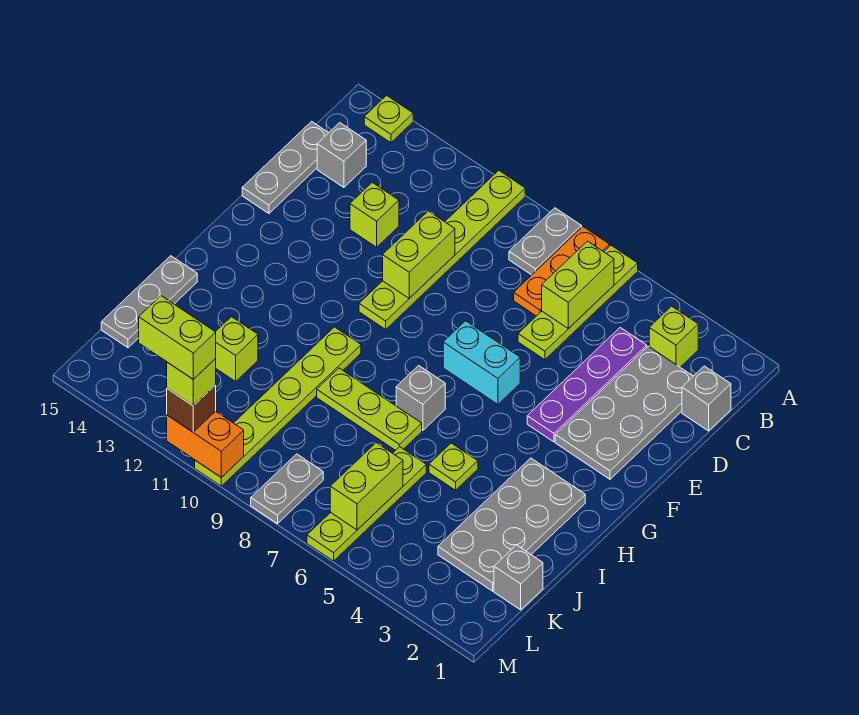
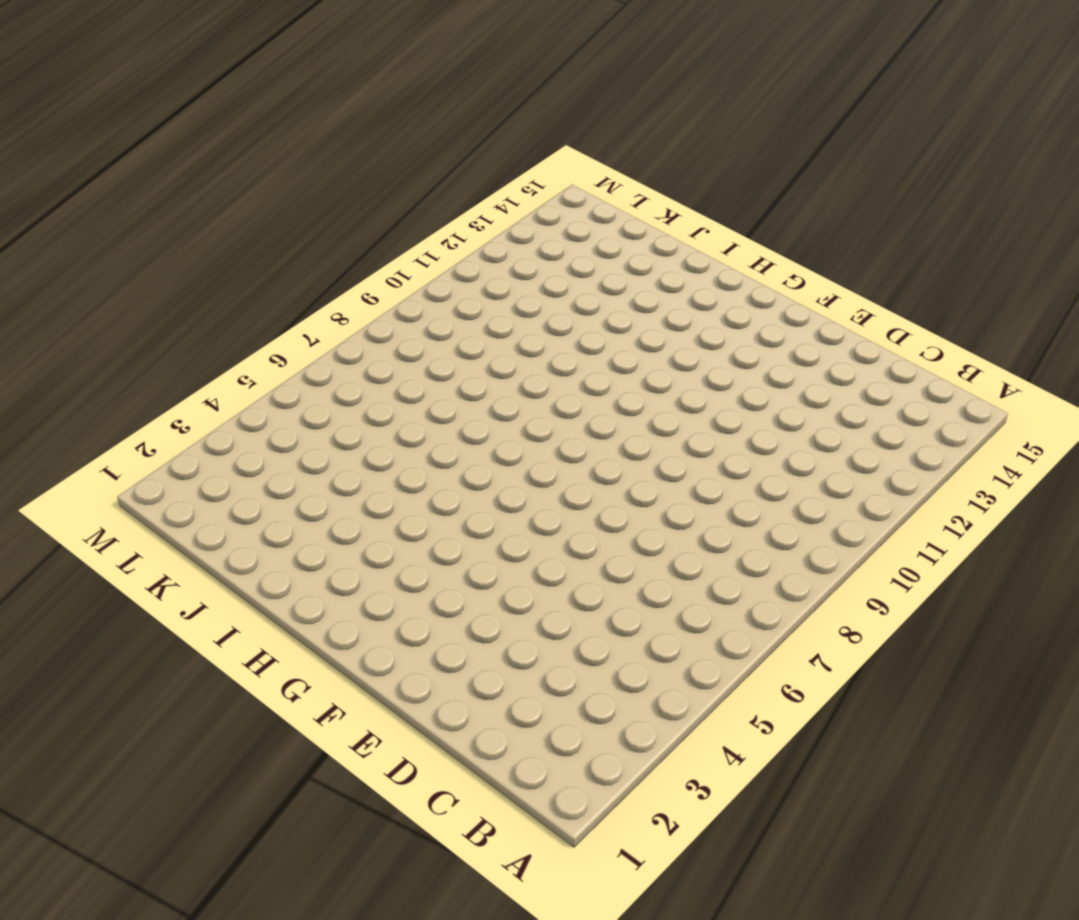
none -> lime 1x4 plate [518,245,638,360]
none -> orange 1x3 plate [514,227,610,316]
none -> grey 1x2 plate [509,208,582,275]
none -> lime 1x6 plate [359,170,525,329]

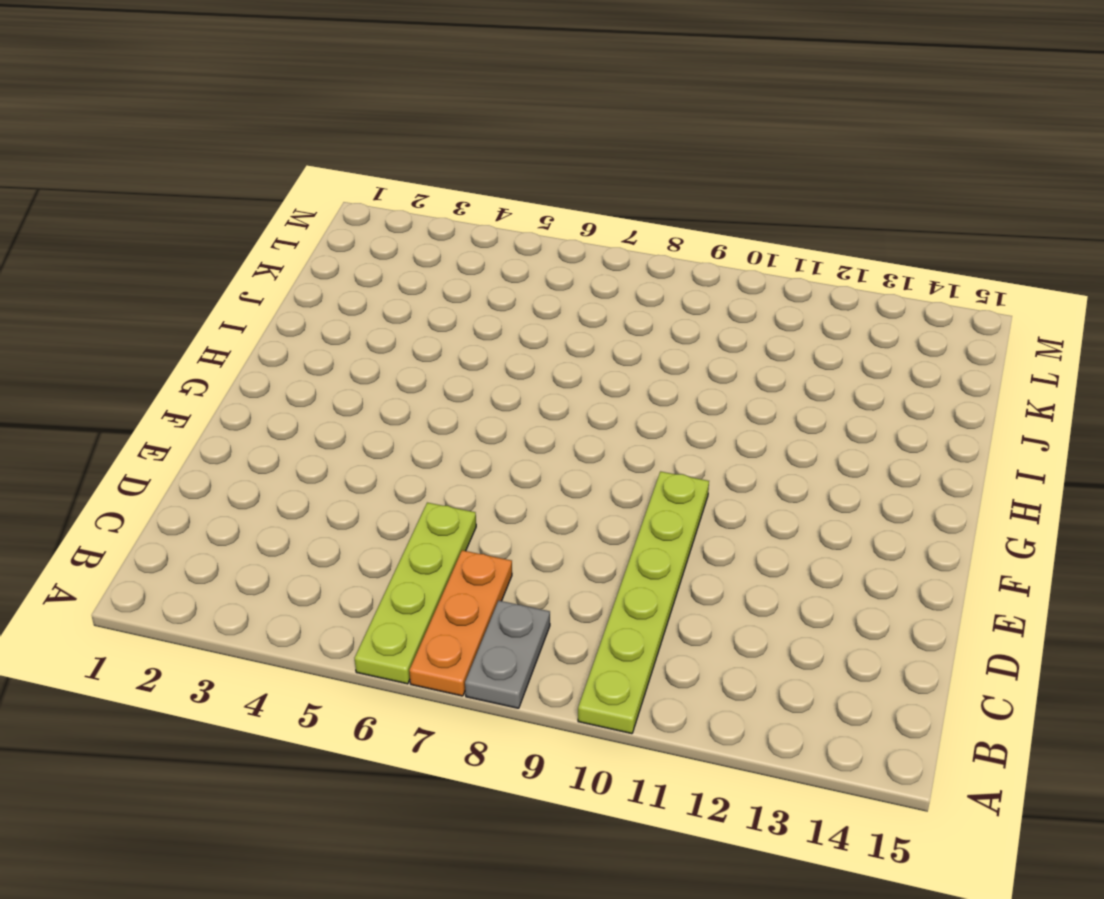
none -> lime 1x1 plate [364,95,413,143]
none -> lime 1x1 brick [649,306,698,367]
none -> grey 1x1 brick [682,366,731,431]
none -> grey 2x4 plate [555,346,693,479]

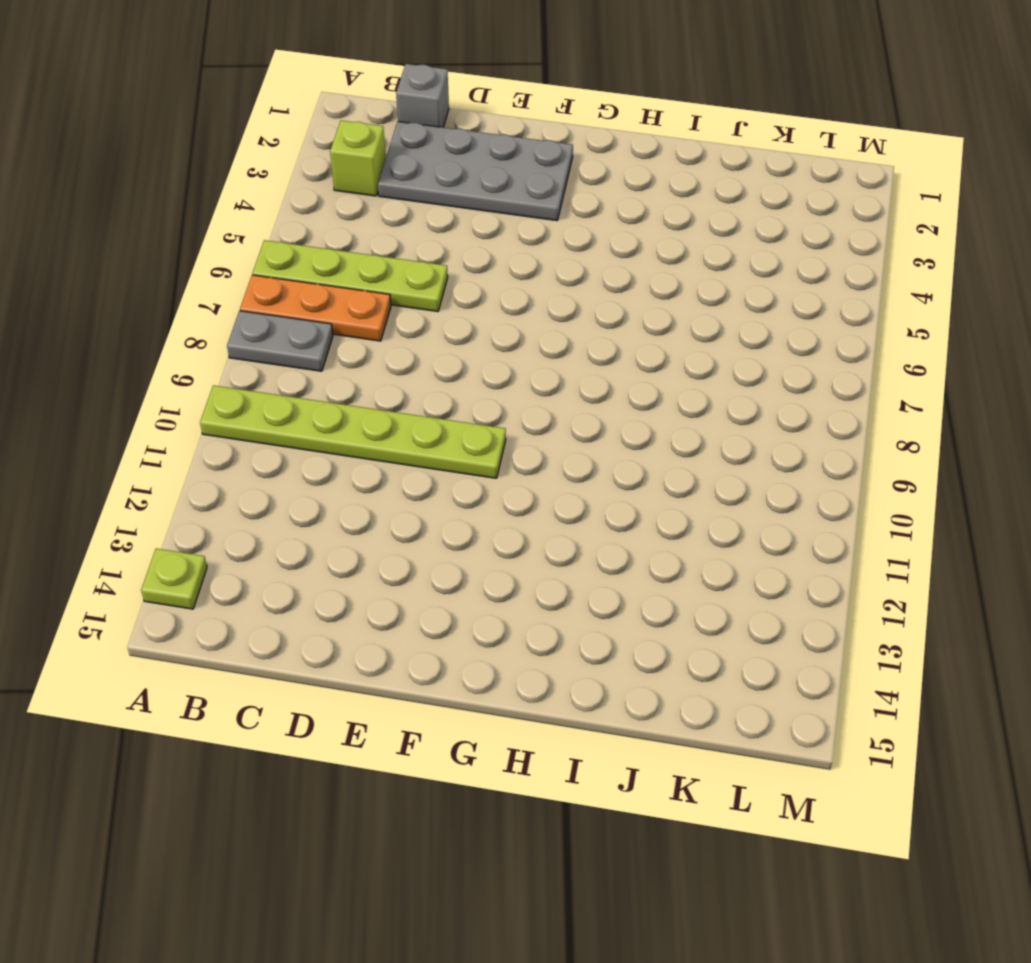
none -> purple 1x4 plate [527,328,647,442]
none -> grey 1x1 brick [317,123,366,187]
none -> grey 1x3 plate [242,121,328,213]
none -> lime 1x1 brick [350,182,399,247]

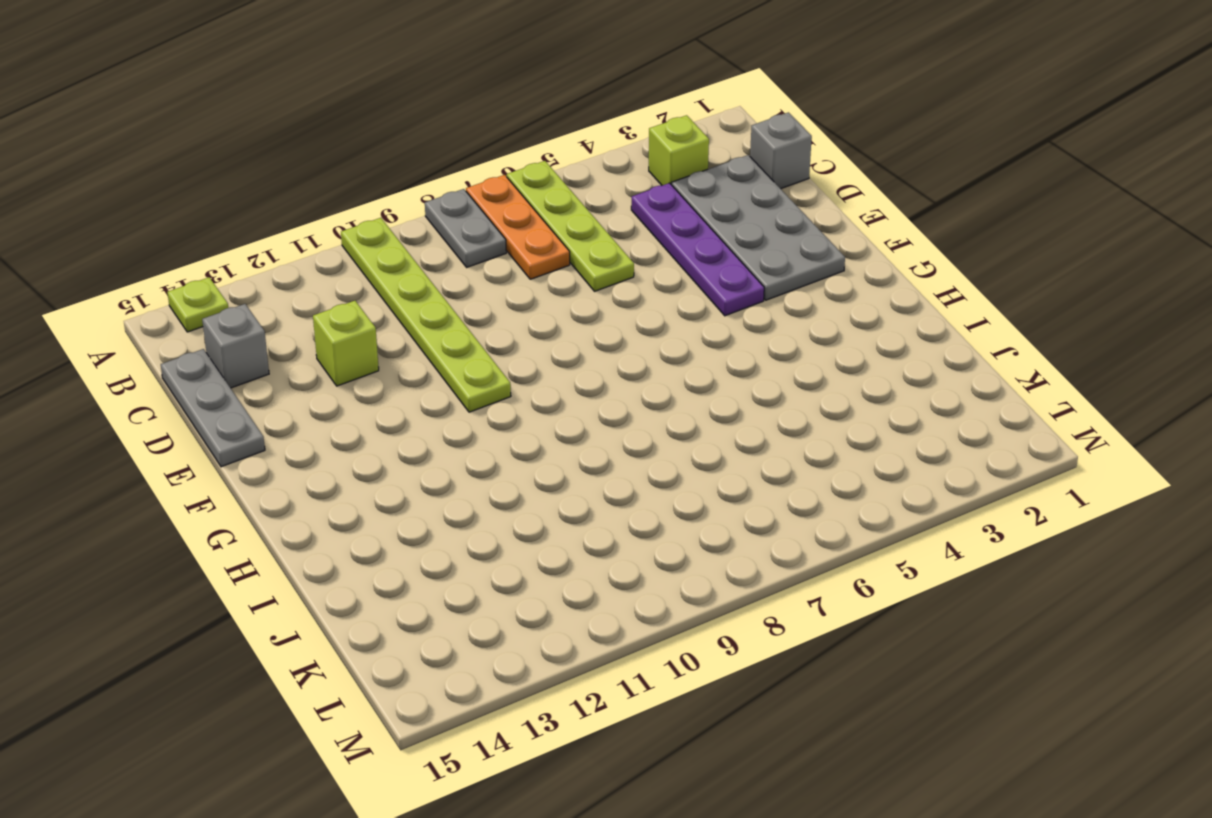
none -> cyan 1x2 brick [443,321,520,404]
none -> grey 2x4 plate [438,458,585,591]
none -> grey 1x1 brick [396,366,445,430]
none -> lime 1x6 plate [195,327,361,486]

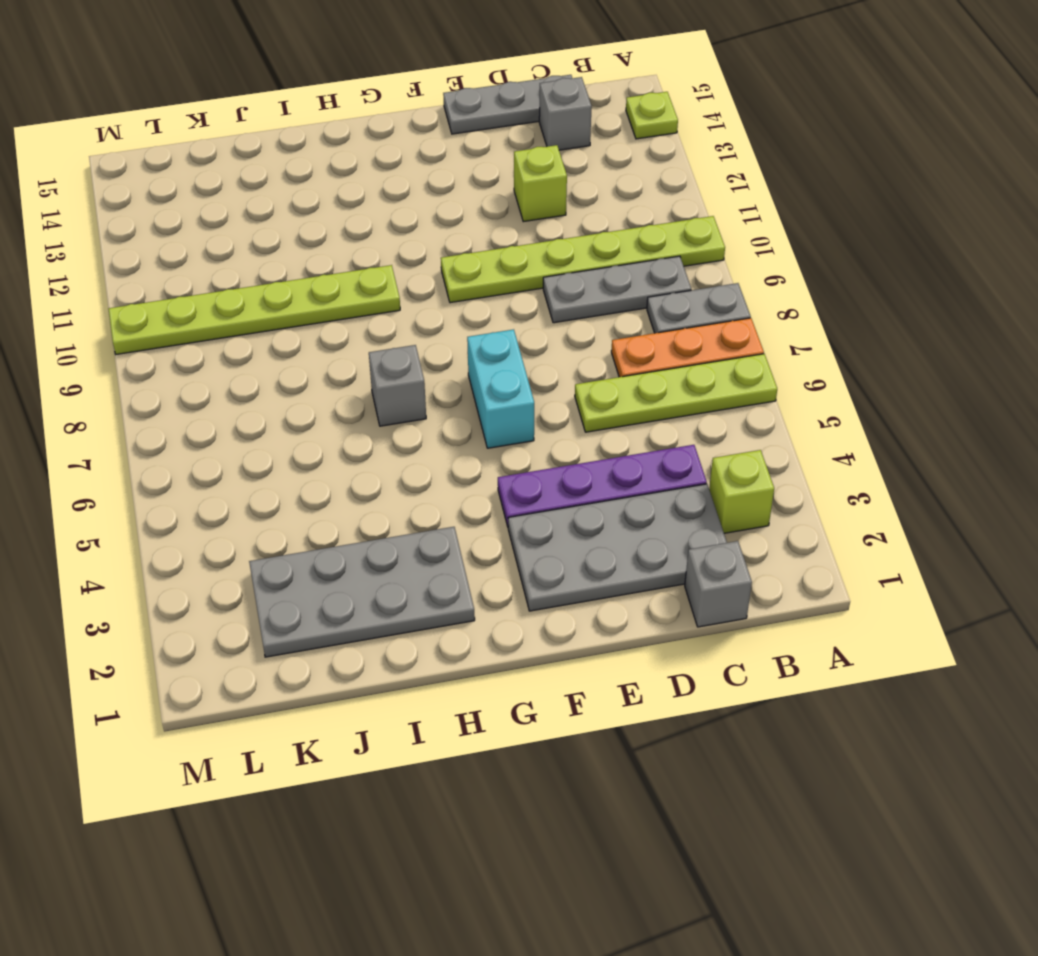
grey 1x3 plate [543,256,691,323] -> grey 1x3 plate moved to [101,256,197,348]
none -> lime 1x1 plate [429,443,478,490]
none -> lime 1x3 plate [317,368,422,450]
none -> lime 1x4 plate [307,447,426,561]
none -> lime 1x1 brick [215,317,258,381]

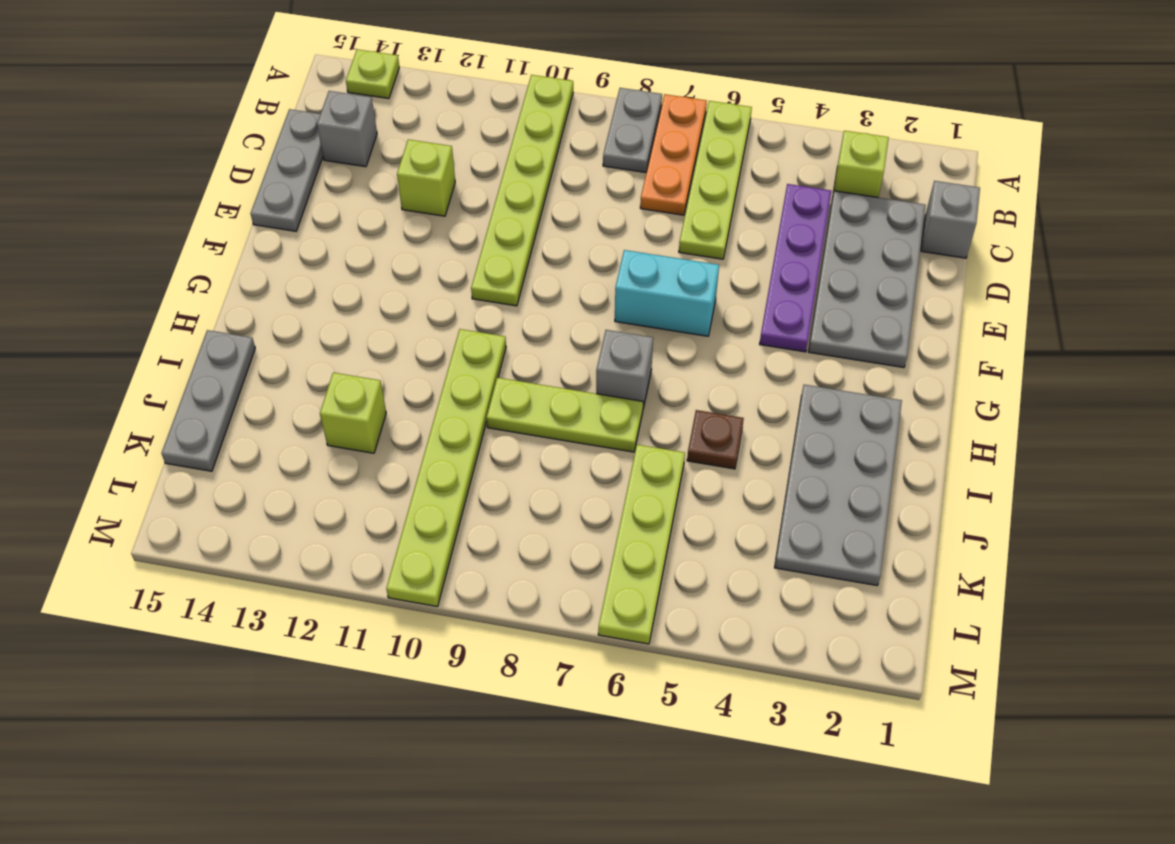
brown 1x1 plate [687,410,744,469] -> lime 1x1 plate [429,443,478,490]
none -> grey 1x1 brick [494,545,543,610]
none -> grey 1x2 plate [251,454,323,524]
none -> lime 1x2 brick [542,241,614,329]
none -> lime 1x2 brick [383,211,455,298]

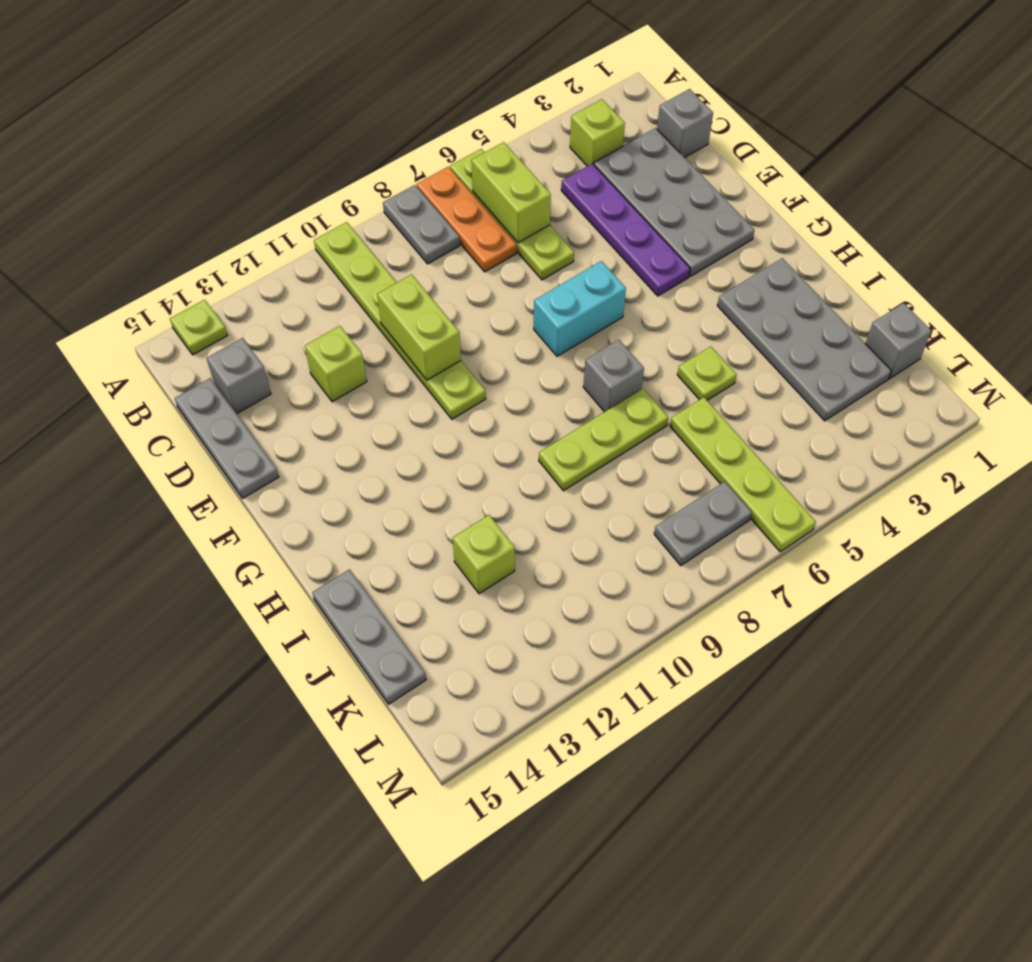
grey 1x2 plate [654,482,752,565] -> grey 1x2 plate turned to [251,454,323,524]
none -> lime 1x6 plate [195,327,361,486]
none -> lime 1x2 brick [330,443,403,530]
none -> orange 1x2 brick [167,411,244,478]
none -> brown 1x1 brick [167,385,216,432]

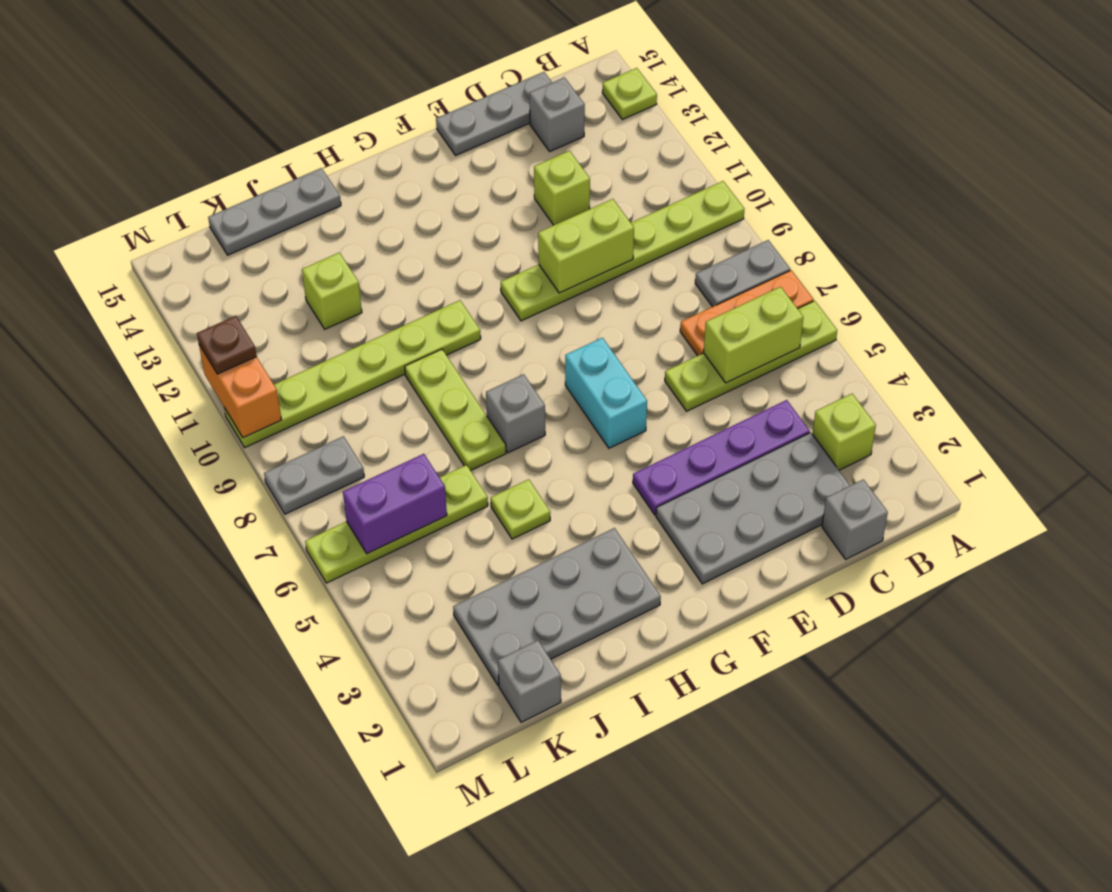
purple 1x2 brick [343,454,447,554] -> lime 1x2 brick [330,443,403,530]
brown 1x1 plate [197,316,257,374] -> brown 1x1 brick [167,385,216,432]
none -> lime 1x1 brick [167,359,216,406]
none -> lime 1x2 brick [139,296,216,379]

